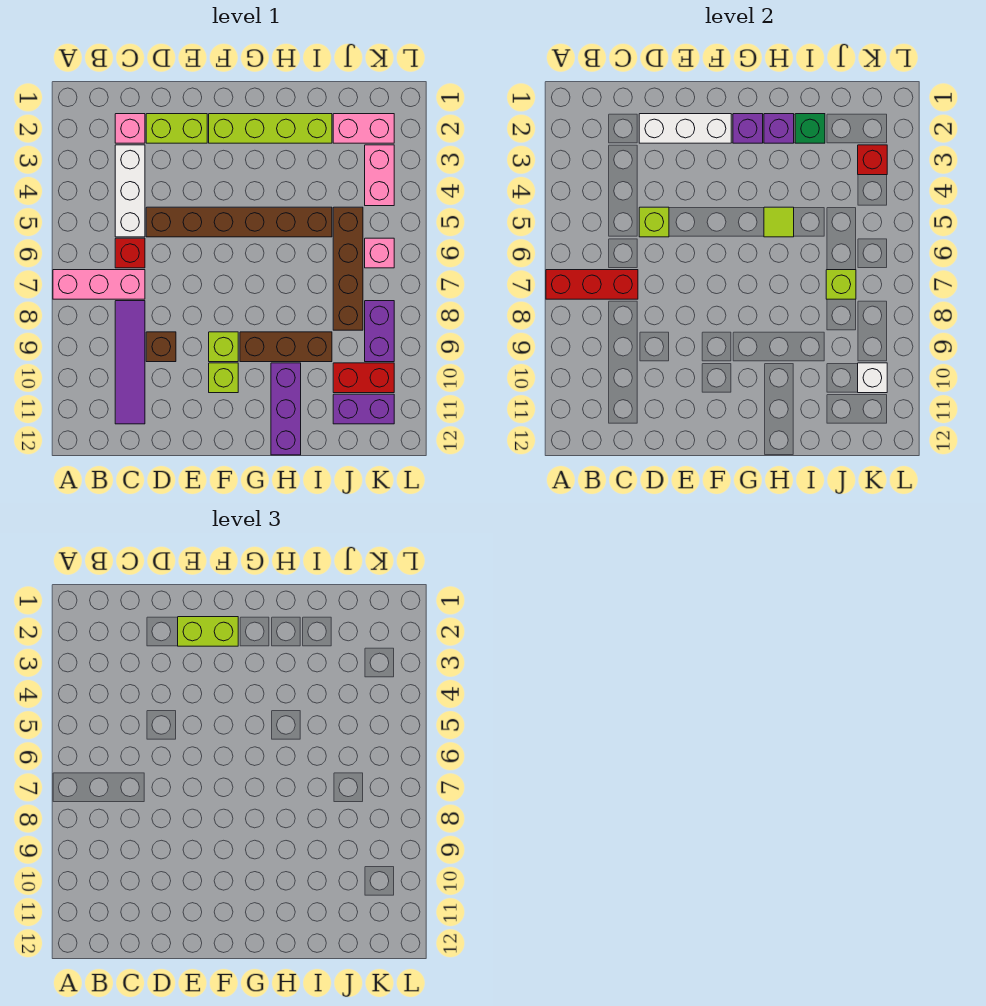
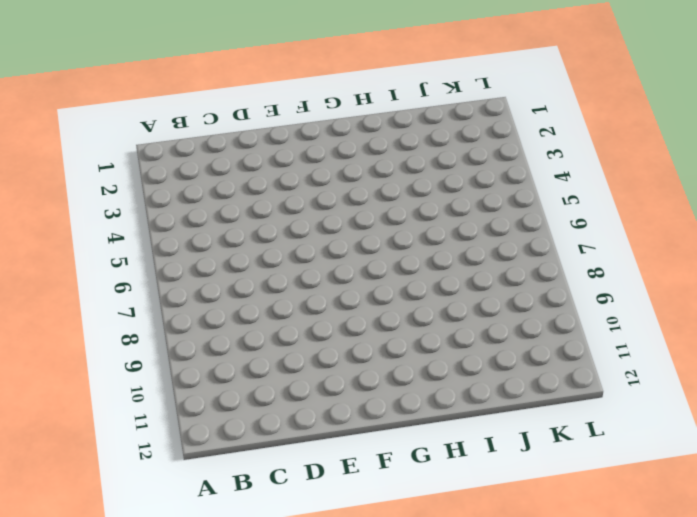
none -> pink 1x3 brick [53,270,145,299]
none -> pink 1x1 brick [115,114,145,143]
none -> white 1x3 brick [115,145,145,237]
none -> red 1x1 brick [115,238,145,268]

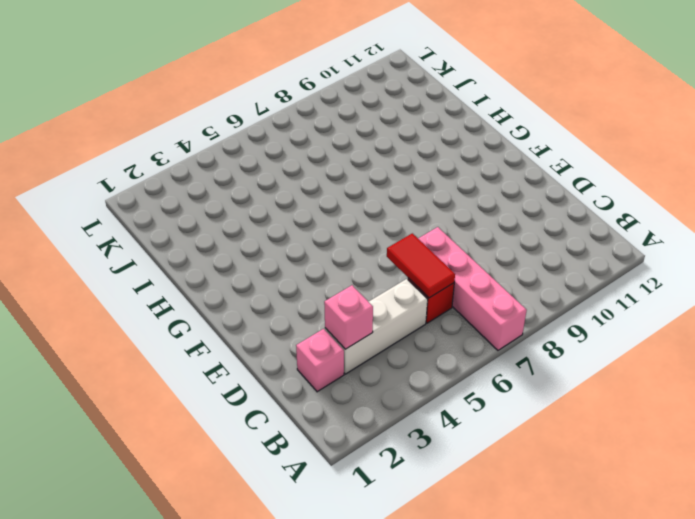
pink 1x4 brick [418,227,527,350] -> pink 1x3 brick [53,270,145,299]
pink 1x1 brick [324,285,373,349] -> pink 1x1 brick moved to [365,238,394,268]
red 1x2 tile [387,233,455,298] -> none
none -> purple 1x4 tile [115,301,145,424]
none -> lime 1x2 brick [146,114,207,143]
none -> brown 1x6 brick [146,207,332,237]
none -> brown 1x1 brick [146,332,176,362]

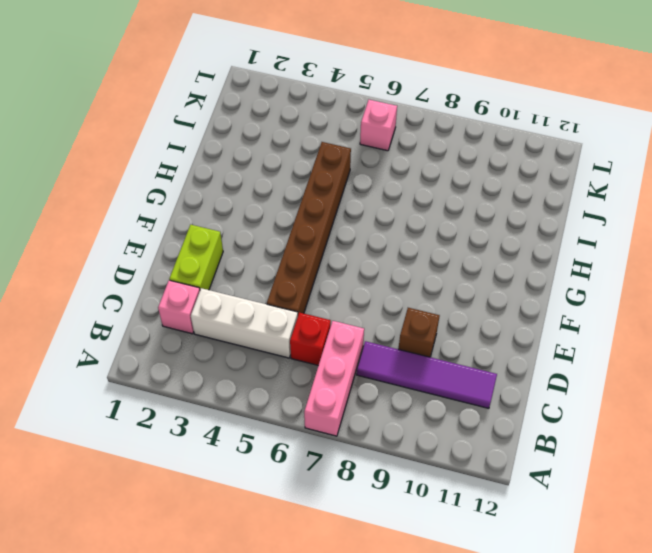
none -> lime 1x4 brick [209,114,332,143]
none -> lime 1x1 brick [209,332,238,362]
none -> lime 1x1 brick [209,363,238,393]
none -> brown 1x3 brick [240,332,332,362]

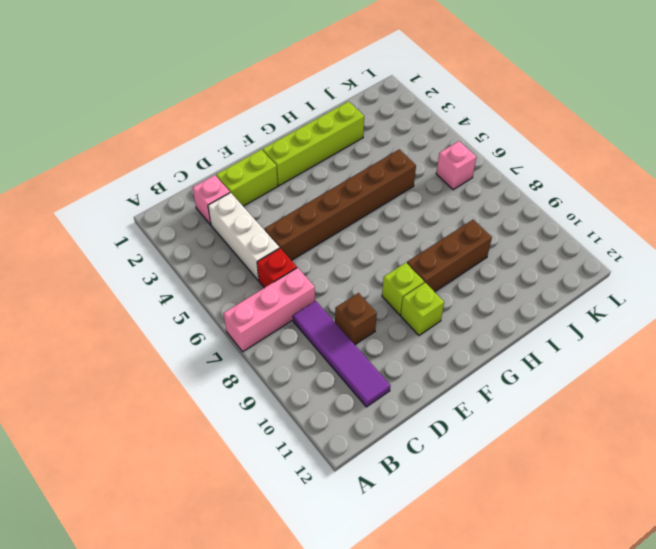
none -> purple 1x3 brick [271,363,301,455]
none -> pink 1x2 brick [333,114,394,143]
none -> brown 1x4 brick [333,207,363,330]
none -> red 1x2 brick [333,363,394,393]

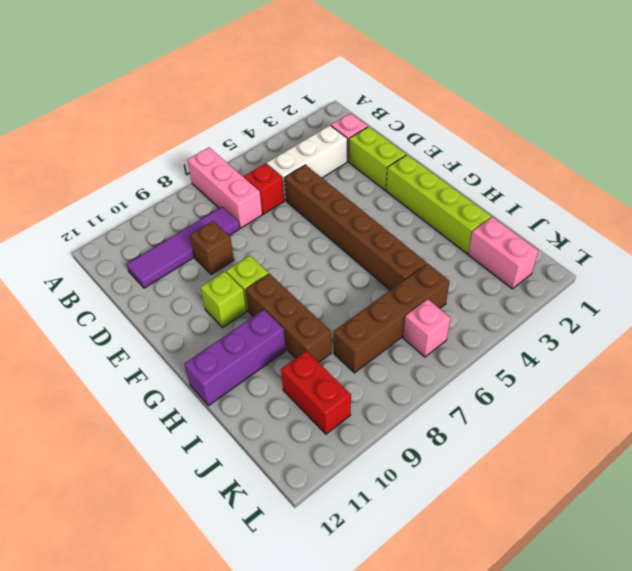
none -> purple 1x2 brick [333,394,394,424]
none -> pink 1x2 brick [365,145,394,206]
none -> purple 1x2 brick [365,301,394,362]
none -> red 1x3 brick [546,270,638,299]

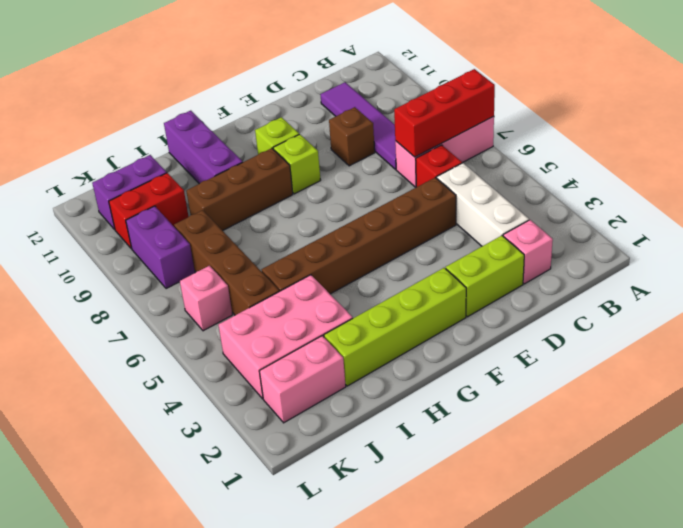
pink 2x3 brick [218,275,353,399] -> pink 1x2 brick [365,145,394,206]
none -> white 1x3 brick [639,114,731,143]
none -> lime 1x1 brick [639,207,669,237]
none -> purple 1x1 brick [733,114,763,143]
none -> purple 1x1 brick [764,114,794,143]

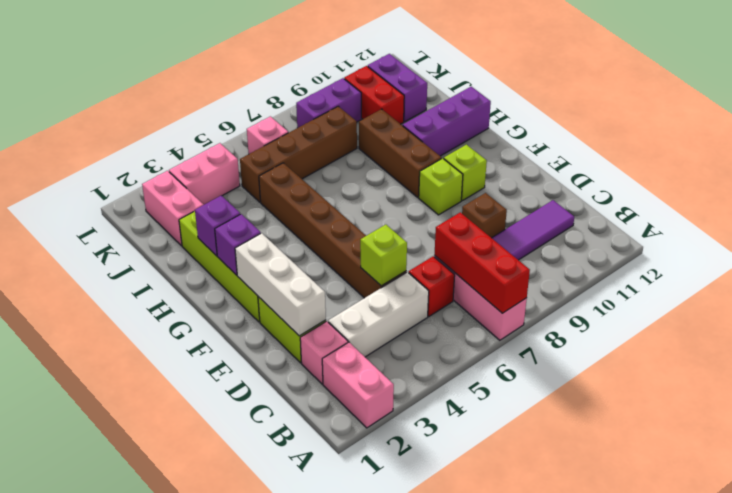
pink 1x2 brick [322,342,394,428] -> none
none -> lime 1x1 tile [764,207,794,237]
none -> green 1x1 brick [795,114,825,143]
none -> lime 1x1 brick [826,270,856,299]
none -> red 1x1 brick [858,145,887,175]

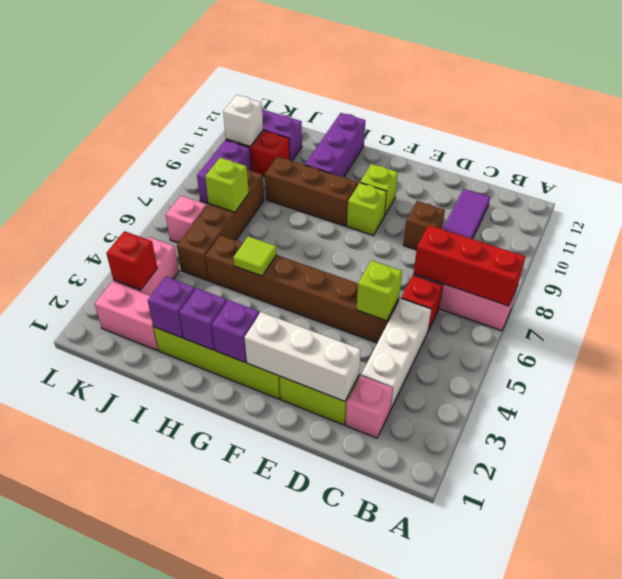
purple 1x1 brick [148,277,195,338] -> green 1x1 brick [795,114,825,143]
none -> lime 1x2 brick [178,617,238,646]

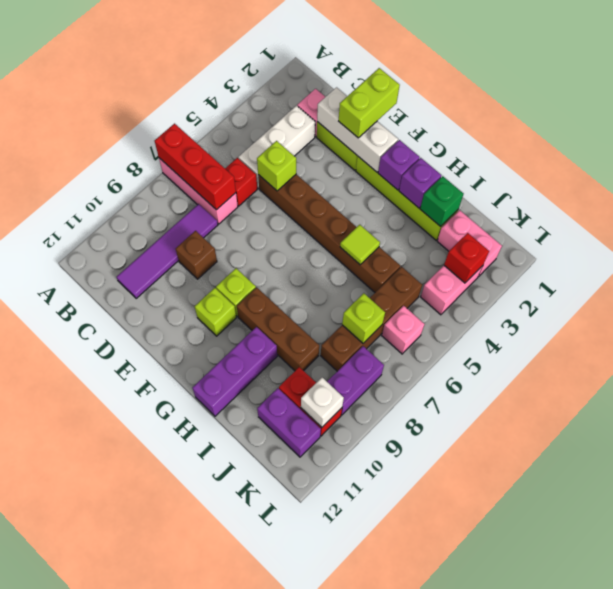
lime 1x2 brick [339,68,400,138] -> lime 1x2 brick turned to [178,617,238,646]

